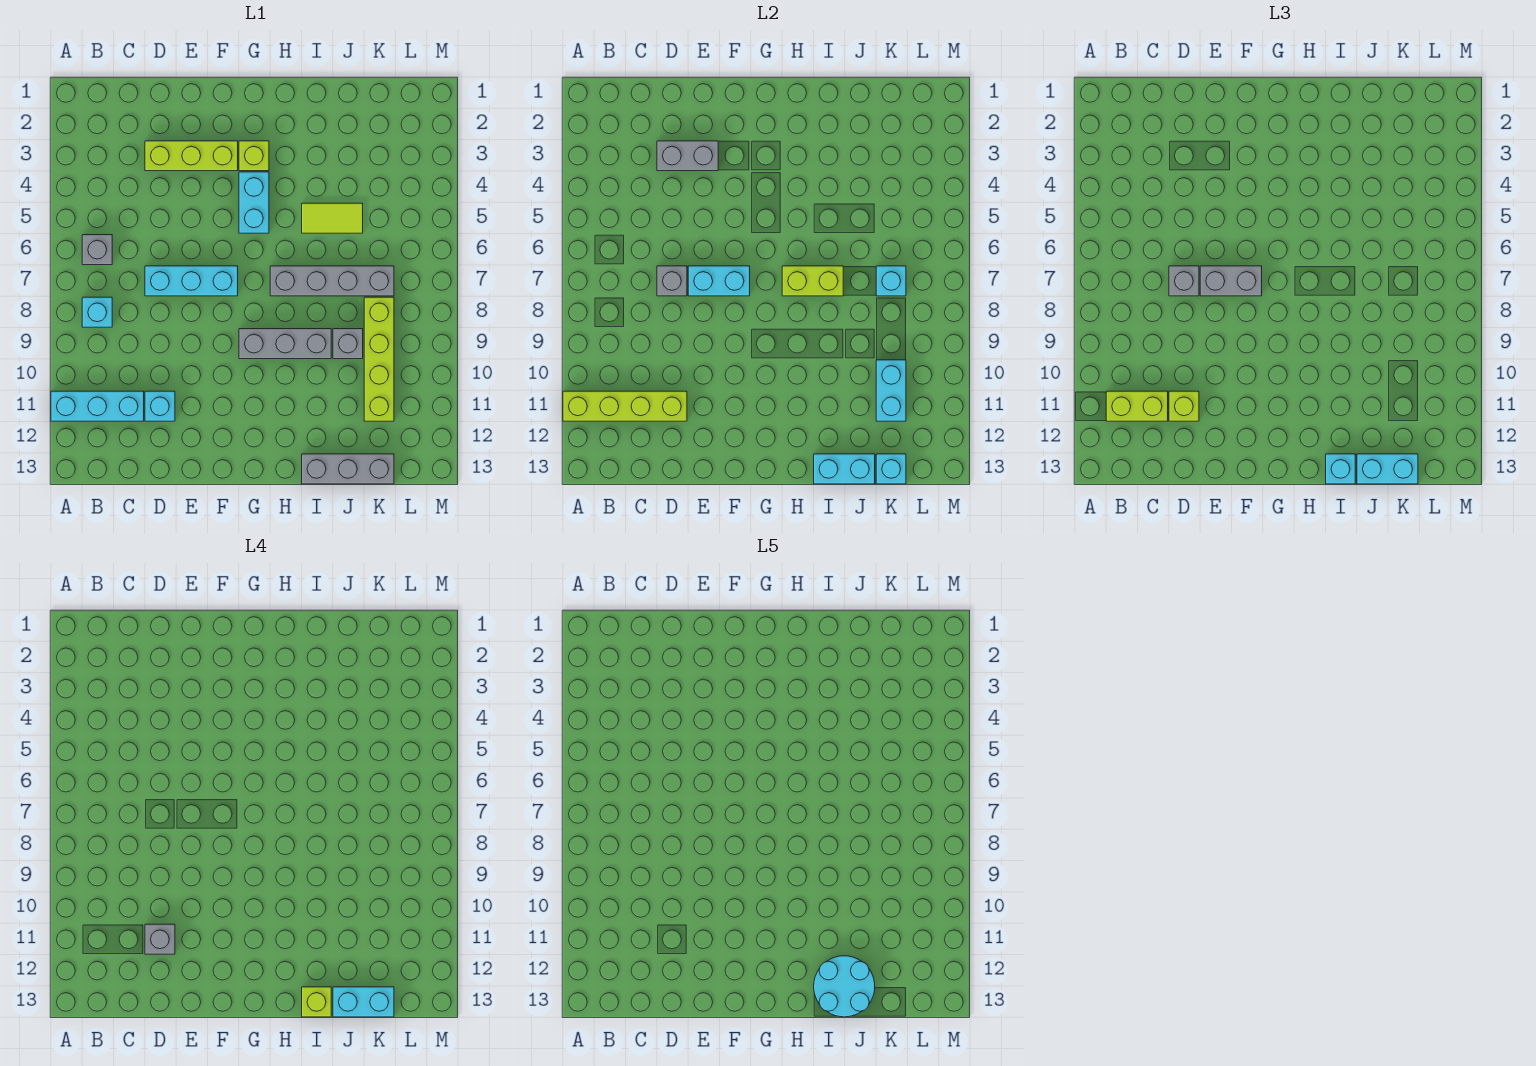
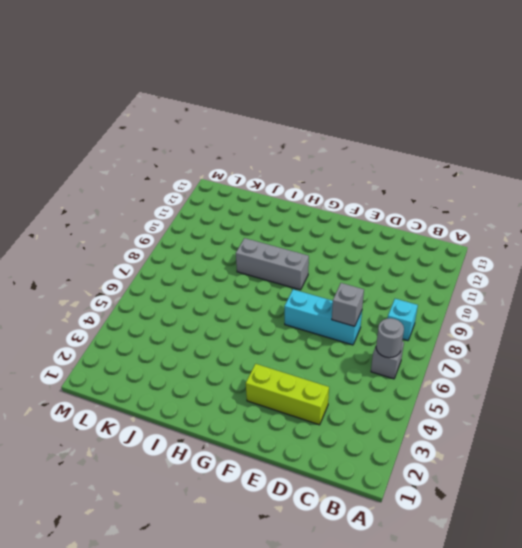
grey 1x1 round brick [376,318,404,358] -> none
none -> cyan 1x3 brick [51,391,144,421]
none -> cyan 1x1 brick [145,391,175,421]
none -> lime 1x1 brick [239,141,269,171]
none -> cyan 1x2 brick [239,172,269,233]

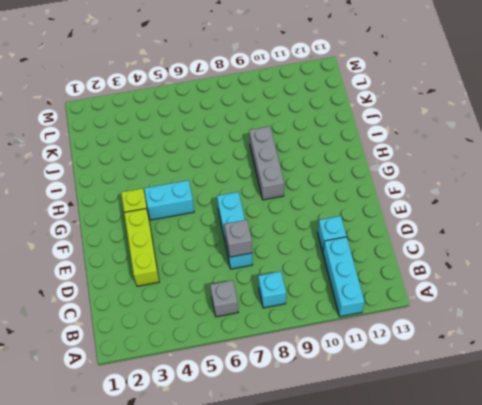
none -> grey 1x4 brick [270,266,394,296]
none -> lime 1x2 tile [302,203,363,233]
none -> grey 1x3 brick [302,454,394,484]
none -> grey 1x1 brick [333,329,363,359]

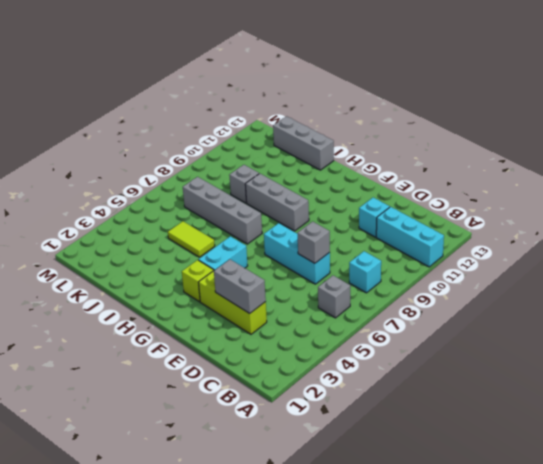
none -> lime 1x4 brick [364,297,394,421]
none -> lime 1x4 brick [563,391,687,421]
none -> cyan 1x2 brick [688,266,750,296]
none -> lime 1x2 brick [782,266,843,296]

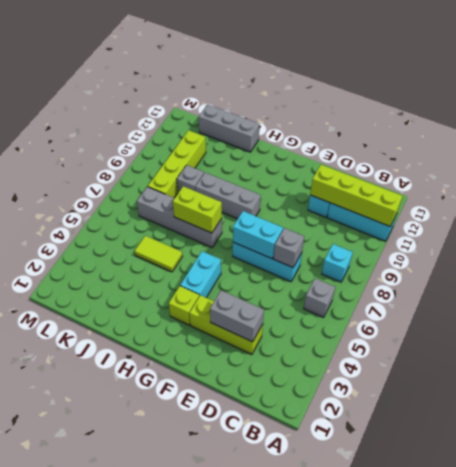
none -> cyan 1x2 brick [814,454,875,484]
none -> cyan 1x1 brick [876,266,906,296]
none -> cyan 1x2 brick [876,360,906,421]
none -> cyan 1x1 brick [876,454,906,484]

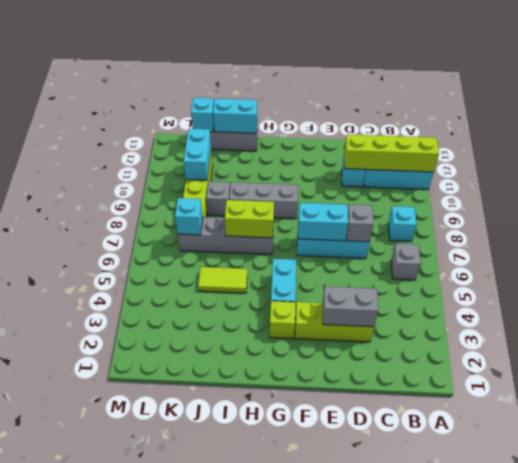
none -> lime 1x2 brick [1106,391,1168,421]
none -> grey 1x1 brick [1169,266,1199,296]
none -> lime 1x1 brick [1169,391,1199,421]
none -> grey 1x2 brick [1200,266,1262,296]

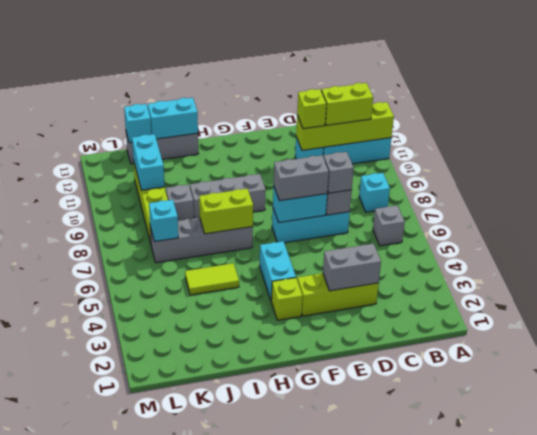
none -> cyan 1x1 brick [1326,454,1355,484]
none -> cyan 1x2 brick [1357,454,1418,484]
none -> grey 1x1 brick [145,924,175,954]
none -> lime 1x1 brick [302,987,331,1017]

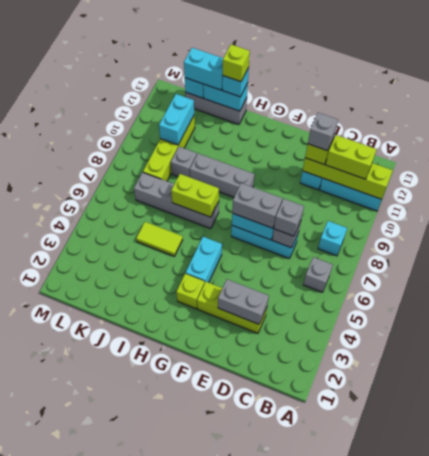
none -> cyan 1x1 brick [876,266,906,296]
none -> cyan 1x2 brick [333,987,394,1017]
none -> cyan 2x2 round brick [814,956,875,1017]

